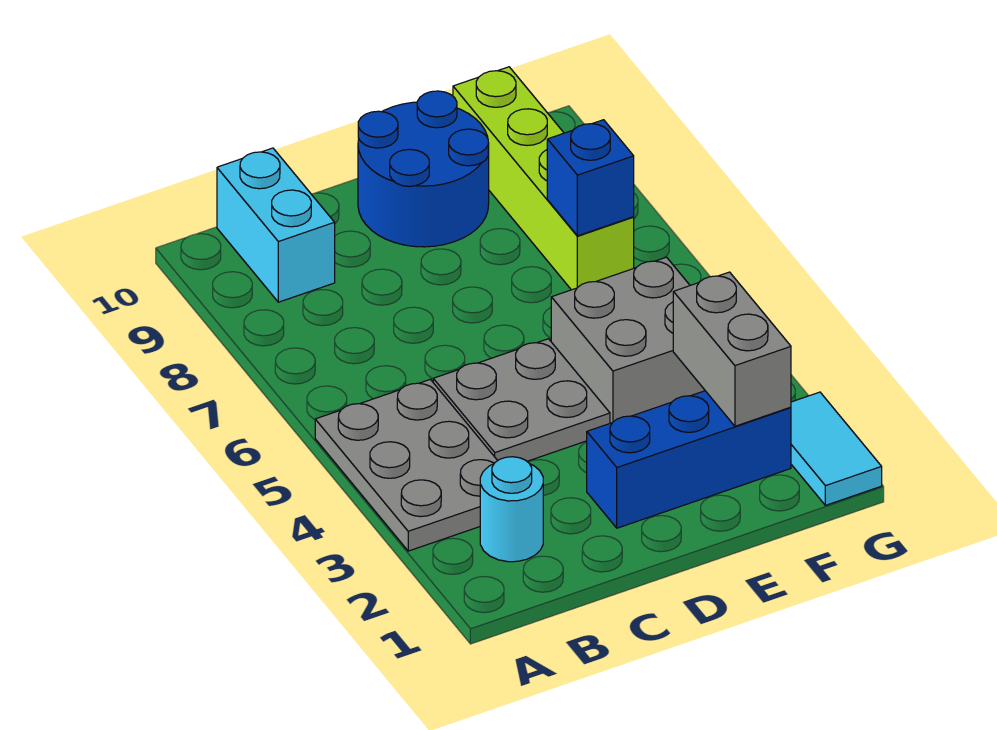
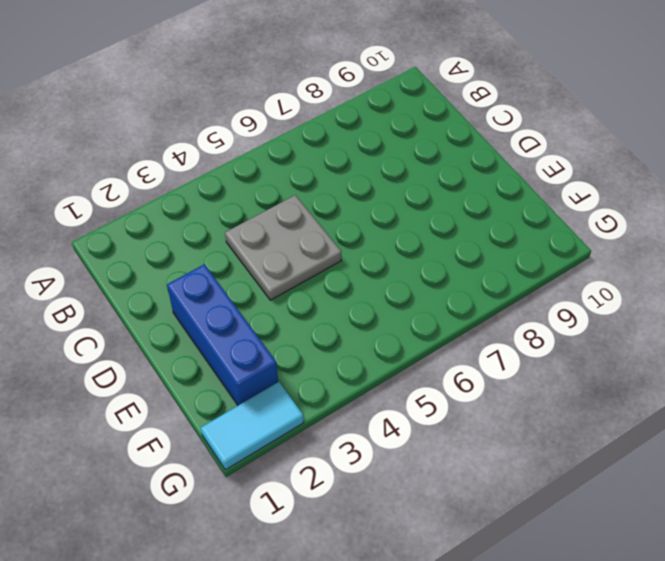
none -> grey 2x3 plate [315,379,498,551]
none -> cyan 1x1 round brick [480,457,543,562]

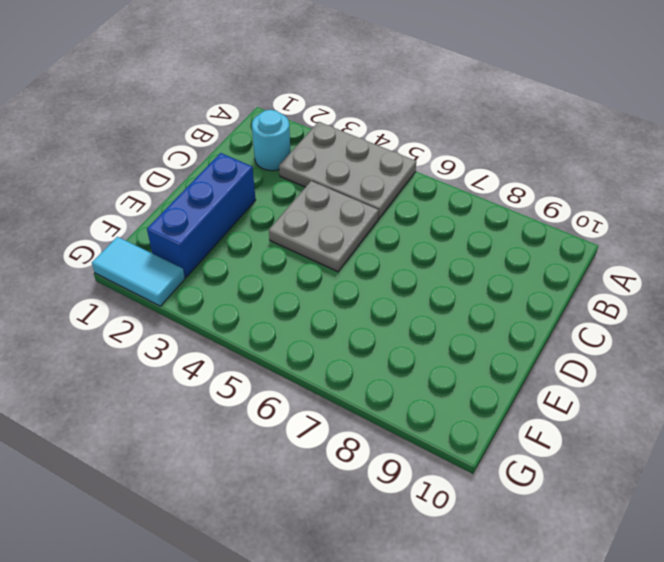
none -> cyan 1x2 brick [217,148,335,302]
none -> blue 2x2 round brick [358,91,489,247]

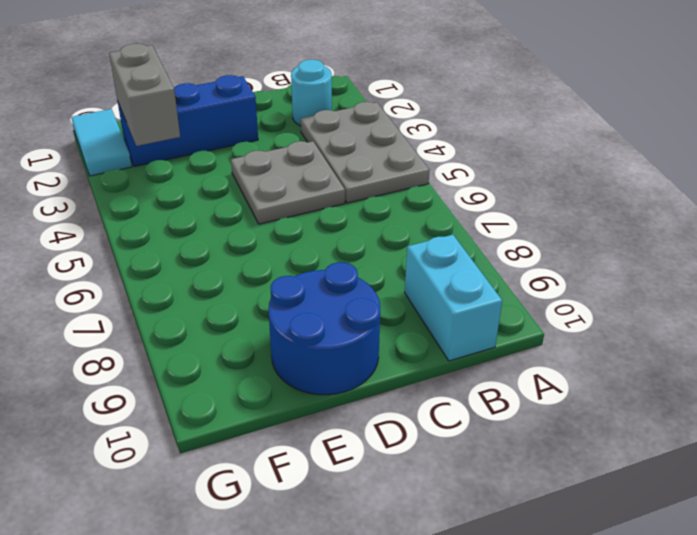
none -> grey 2x2 brick [551,257,705,423]
none -> lime 1x4 brick [453,67,634,290]

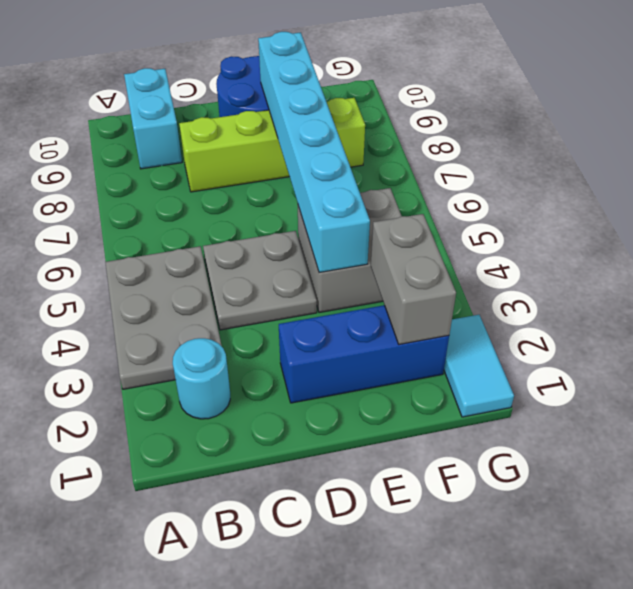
lime 1x4 brick [179,98,365,192] -> lime 1x4 brick turned to [453,67,634,290]
cyan 1x6 brick [258,32,370,272] -> none
none -> blue 1x1 brick [547,120,634,236]

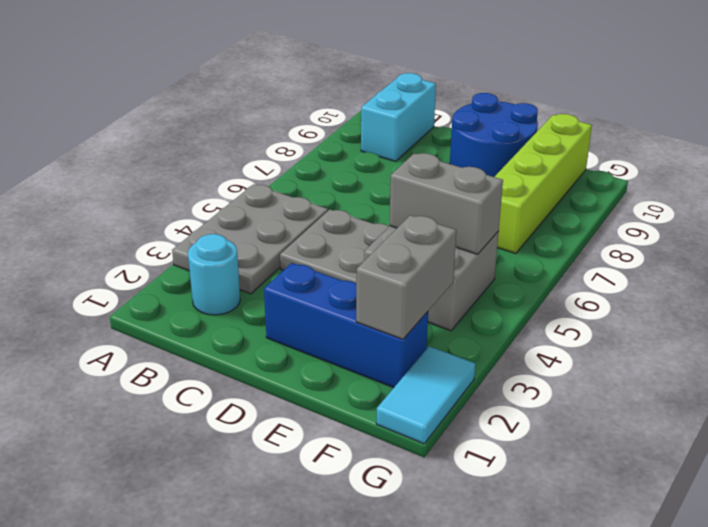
grey 1x2 brick [390,153,503,254] -> none
none -> blue 1x1 brick [547,120,634,236]

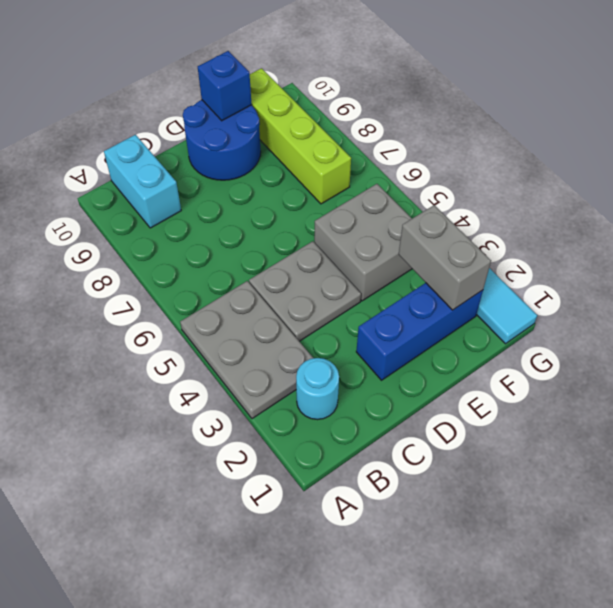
blue 1x1 brick [198,51,252,121] -> blue 1x1 brick moved to [547,120,634,236]

